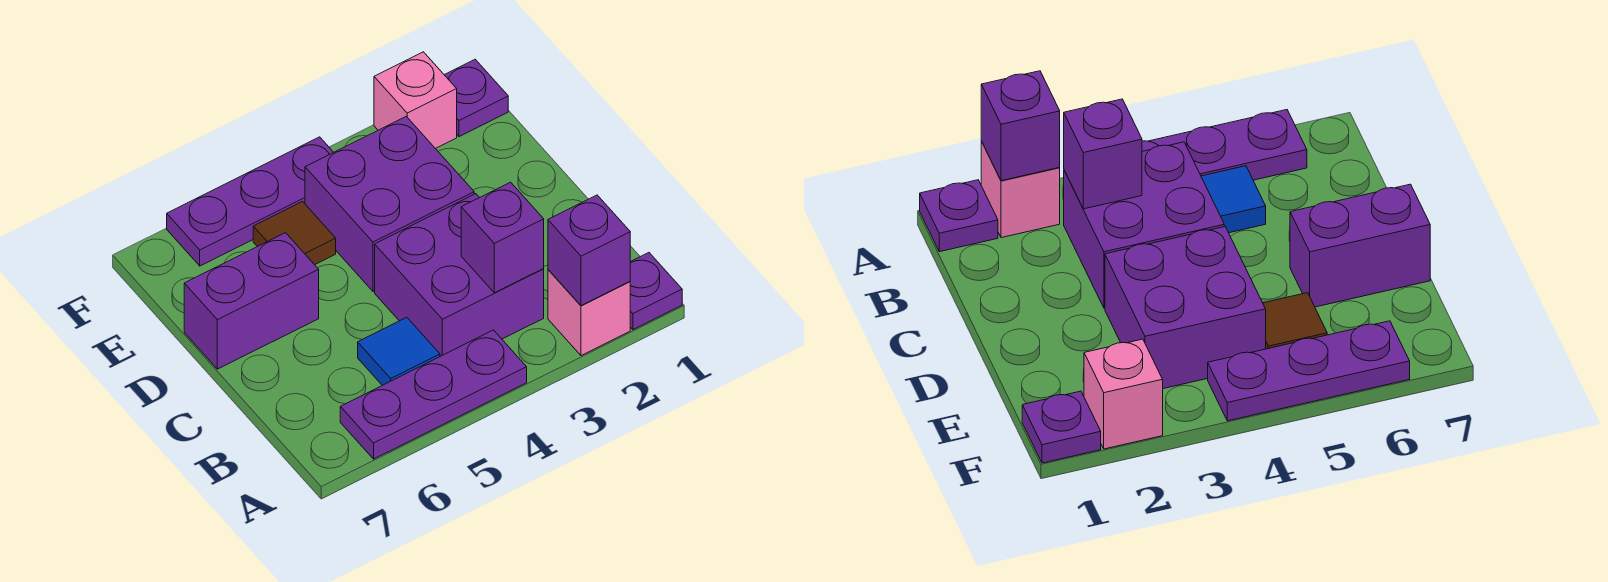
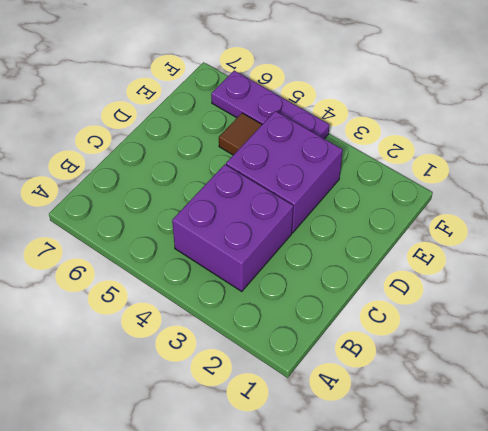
none -> purple 1x1 plate [630,253,682,330]
none -> pink 1x1 brick [548,270,630,356]
none -> purple 1x3 plate [340,330,527,459]

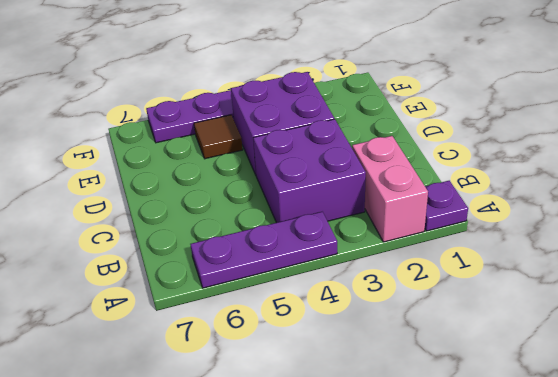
pink 1x2 brick [352,136,428,242] -> pink 1x1 brick [548,270,630,356]
none -> blue 1x1 tile [358,317,440,385]
none -> purple 1x2 brick [184,233,319,369]
none -> purple 1x1 plate [445,59,508,137]

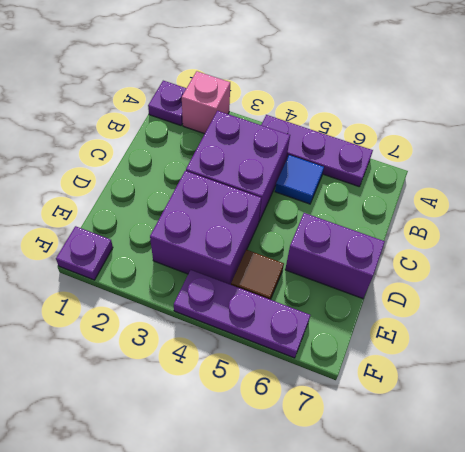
none -> pink 1x1 brick [374,52,457,149]
none -> purple 1x1 brick [548,195,630,306]
none -> purple 1x1 brick [461,182,544,293]

